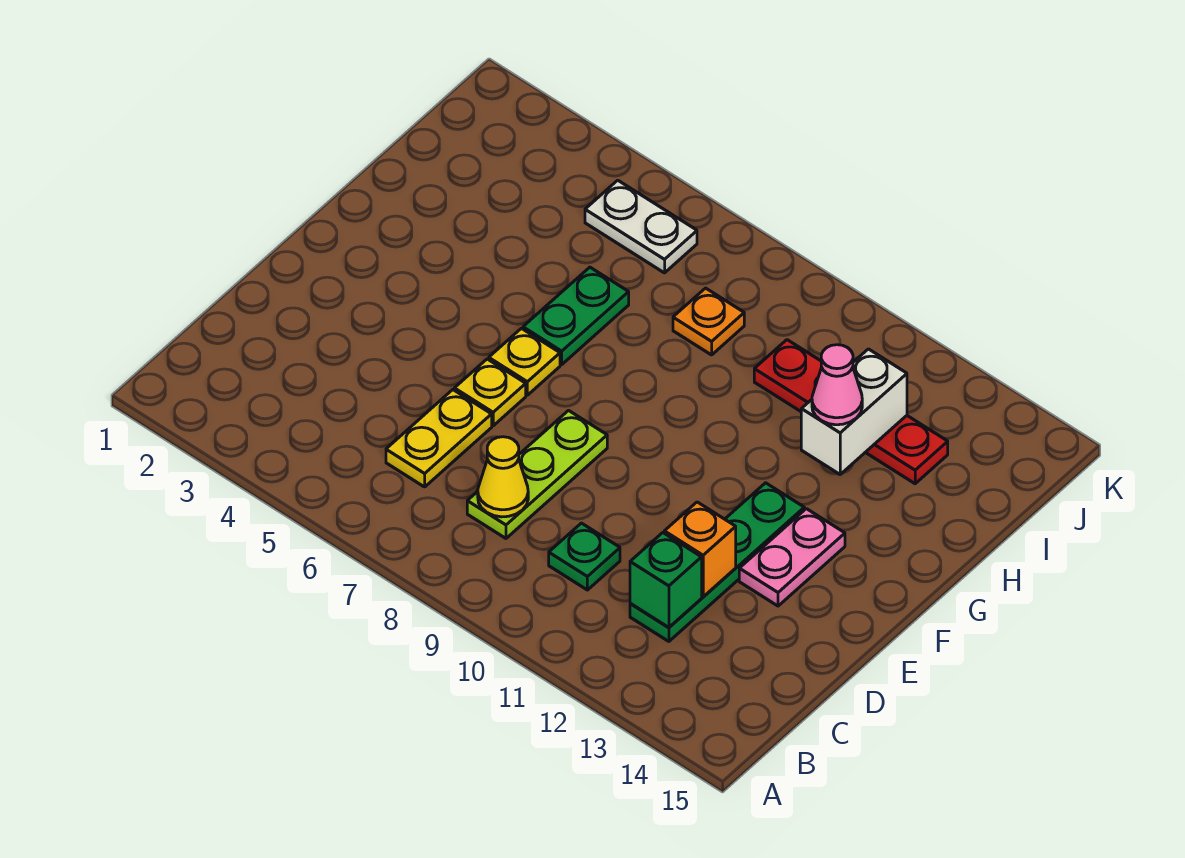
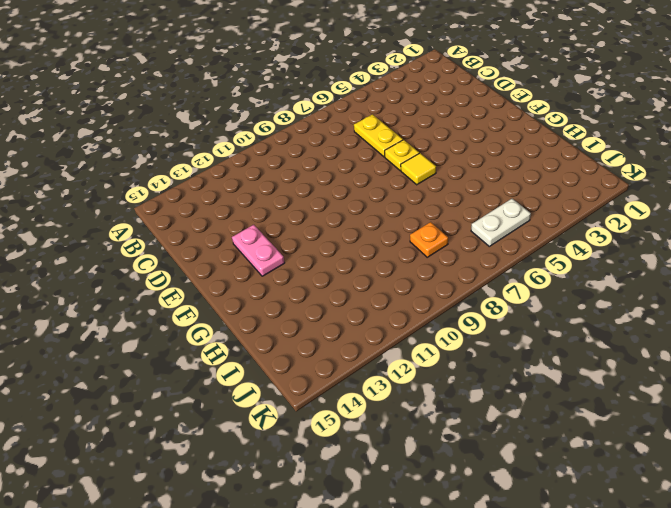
yellow 1x1 tile [401,153,436,185] -> yellow 1x1 plate [489,328,560,395]
none -> lime 1x3 plate [467,411,607,538]
none -> green 1x1 plate [549,523,620,590]
none -> green 1x4 plate [630,483,804,641]

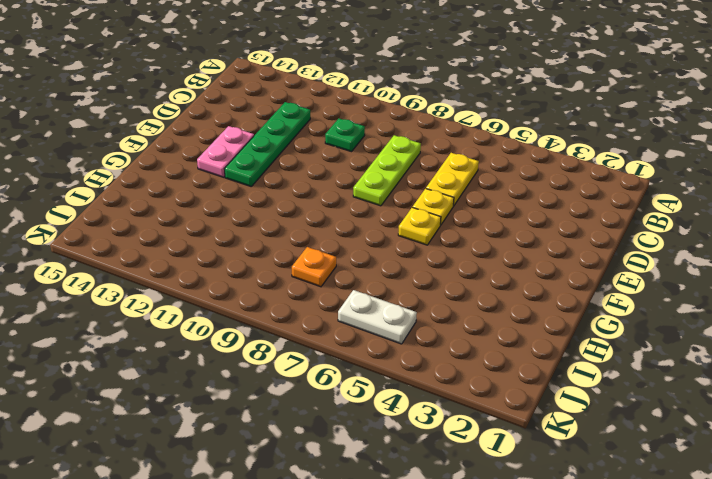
none -> green 1x2 plate [523,267,629,365]
none -> red 1x4 plate [754,340,948,484]
none -> yellow 1x1 cone [478,437,528,517]

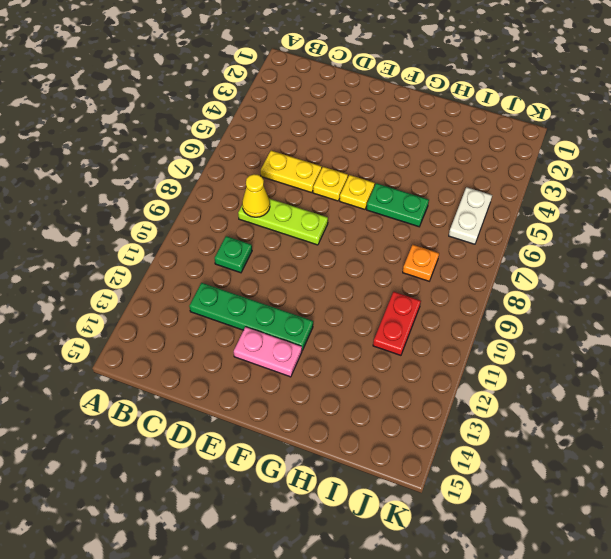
red 1x2 plate [373,292,421,355] -> red 1x4 plate [754,340,948,484]
none -> green 1x1 brick [630,533,702,627]
none -> orange 1x1 brick [664,502,736,597]
none -> white 1x2 brick [801,349,907,474]

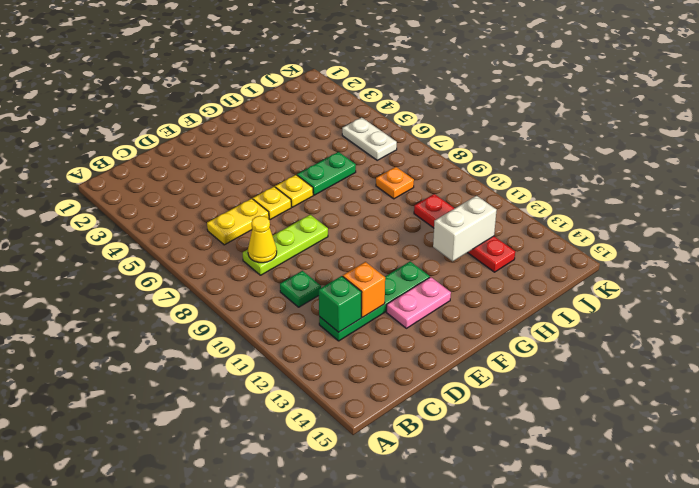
none -> pink 1x1 cone [812,345,862,425]

